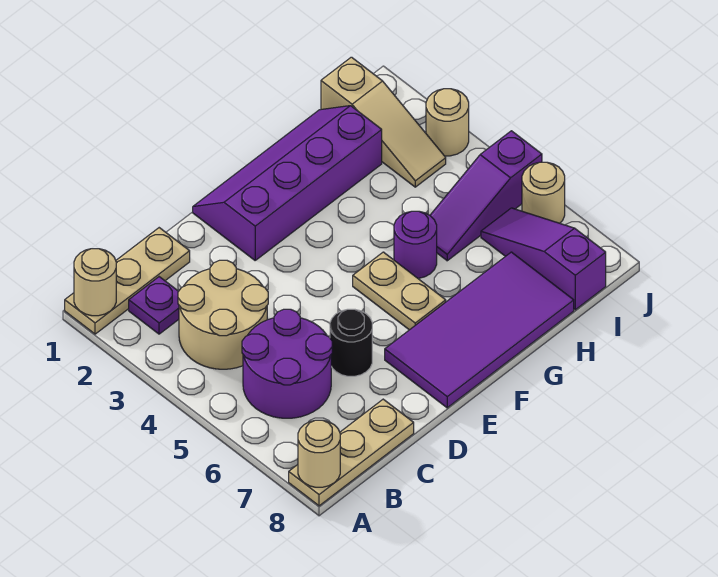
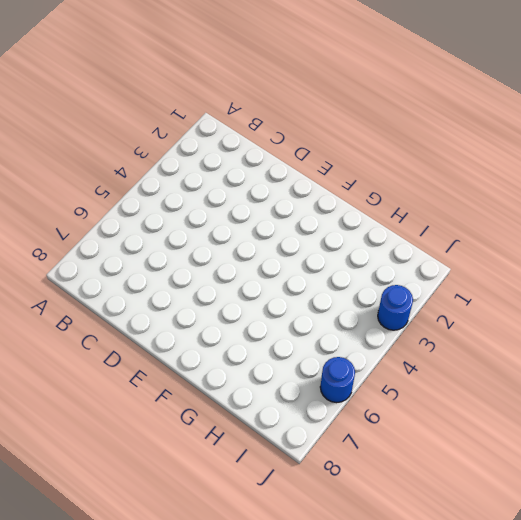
blue 1x1 round brick [378,285,413,330] -> tan 1x1 round brick [426,89,469,156]
blue 1x1 round brick [320,357,355,403] -> tan 1x1 round brick [522,162,565,223]
none -> tan 1x3 plate [65,228,190,334]
none -> tan 1x3 plate [289,399,414,506]
none -> purple 1x1 plate [129,277,179,334]

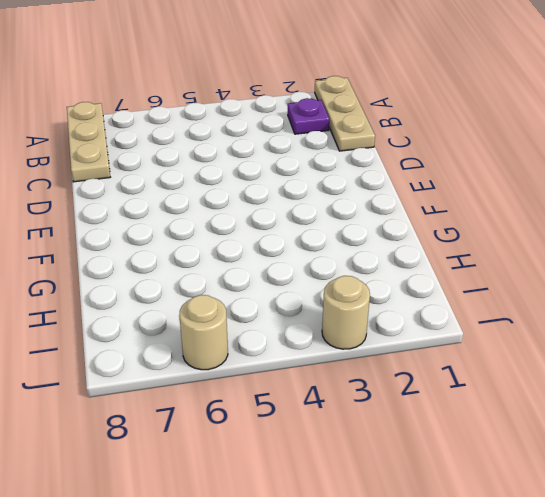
none -> tan 2x2 round brick [178,260,268,369]
none -> purple 2x2 round brick [242,309,332,418]
none -> black 1x1 round brick [330,309,372,376]

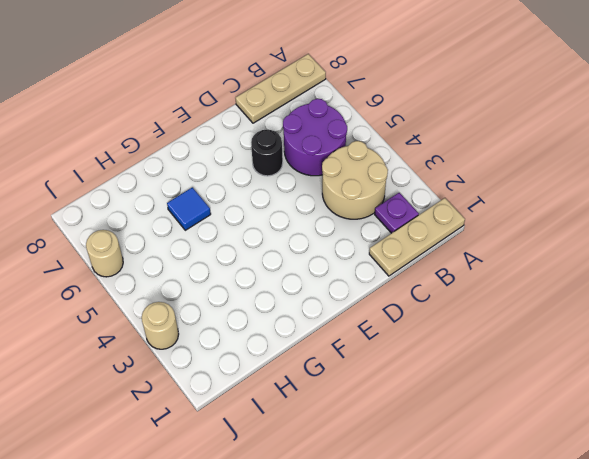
blue 1x1 tile [167,187,211,230] -> none
none -> purple 2x4 slope [193,106,382,260]
none -> purple 2x4 tile [385,252,574,408]
none -> tan 1x2 plate [353,252,446,330]

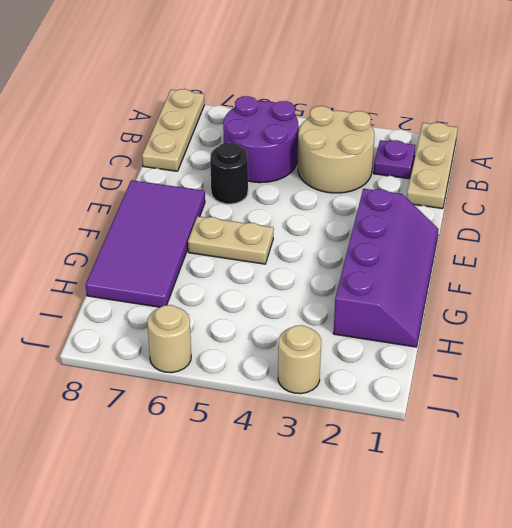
none -> purple 1x1 round brick [394,211,437,278]
none -> purple 1x3 slope [430,131,542,261]
none -> tan 1x3 slope [321,57,446,187]

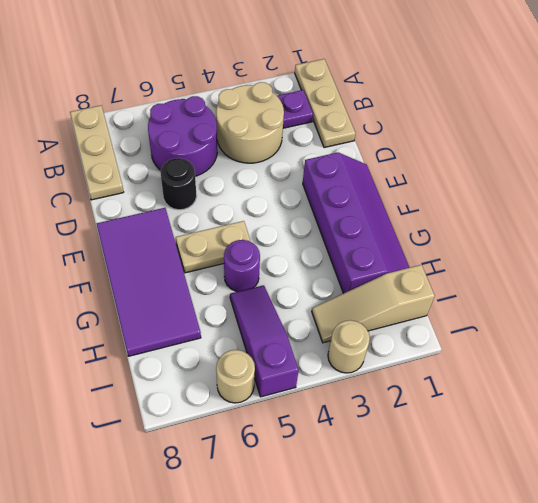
none -> purple 1x3 slope [481,208,606,310]
none -> tan 1x1 round brick [74,249,116,316]
none -> tan 1x1 round brick [298,420,340,487]

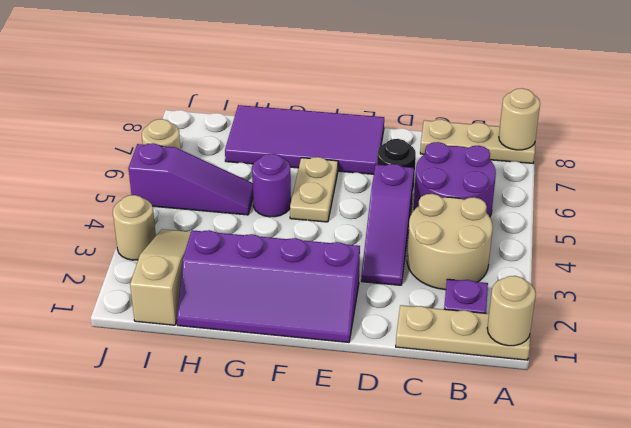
purple 1x3 slope [361,164,414,285] -> purple 1x3 slope moved to [481,208,606,310]

